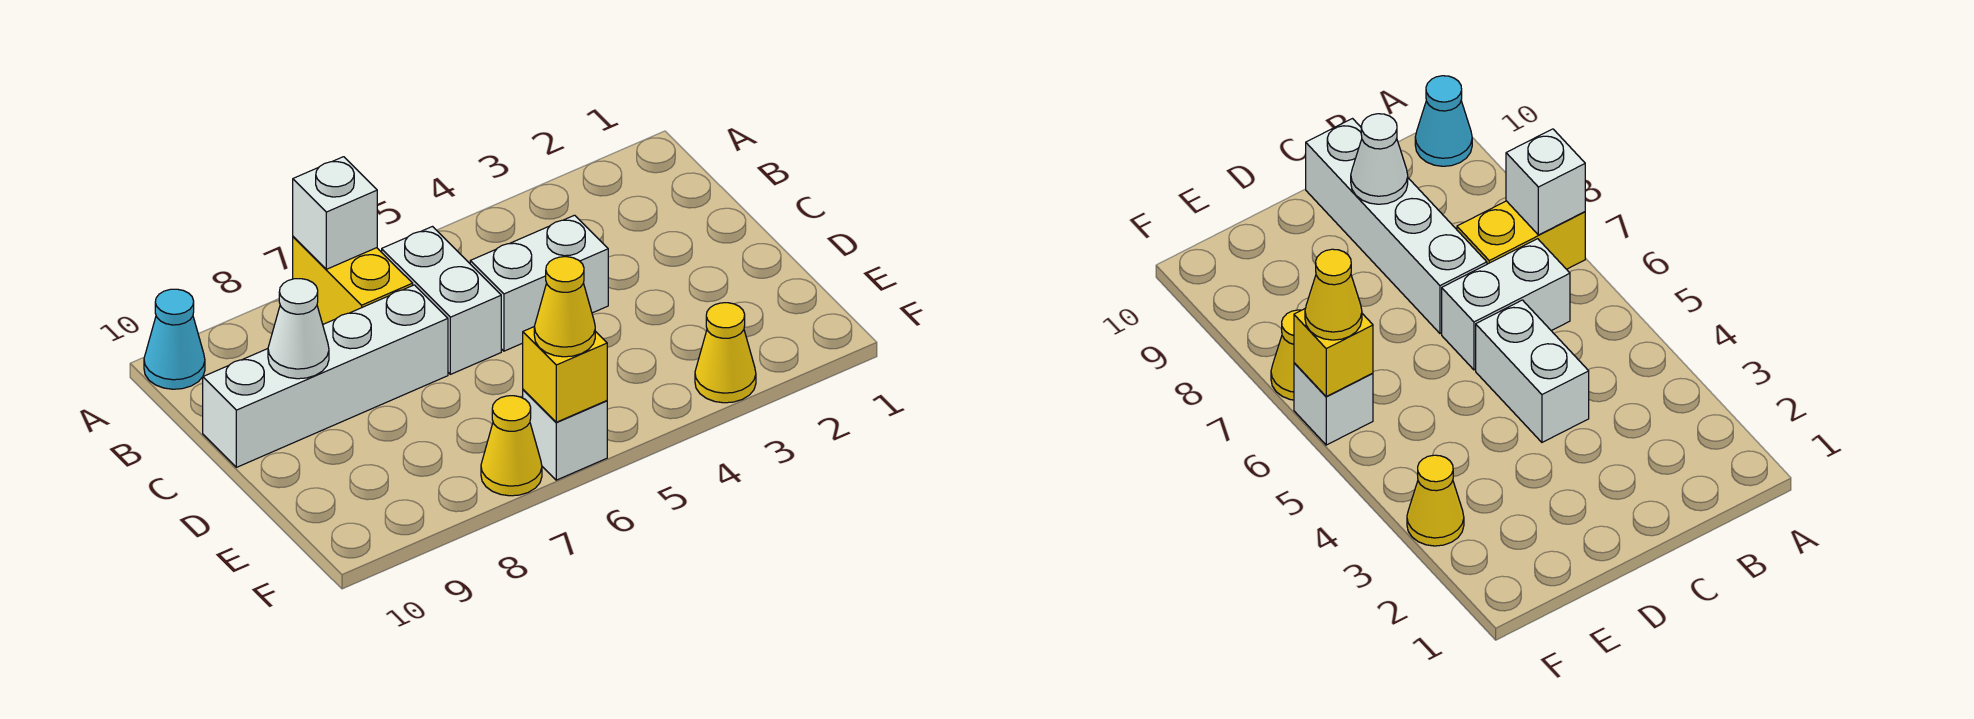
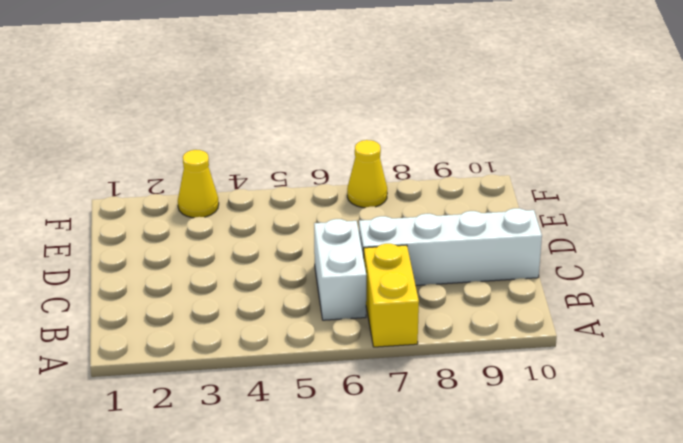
none -> cyan 1x1 cone [144,289,205,389]
none -> white 1x2 brick [470,215,608,351]
none -> white 1x1 brick [523,390,607,480]

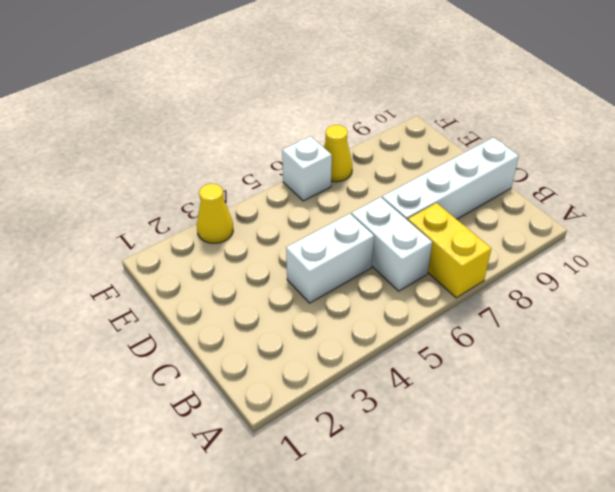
none -> cyan 1x1 cone [144,289,205,389]
none -> white 1x1 brick [293,157,377,269]
none -> white 1x1 cone [268,279,329,379]

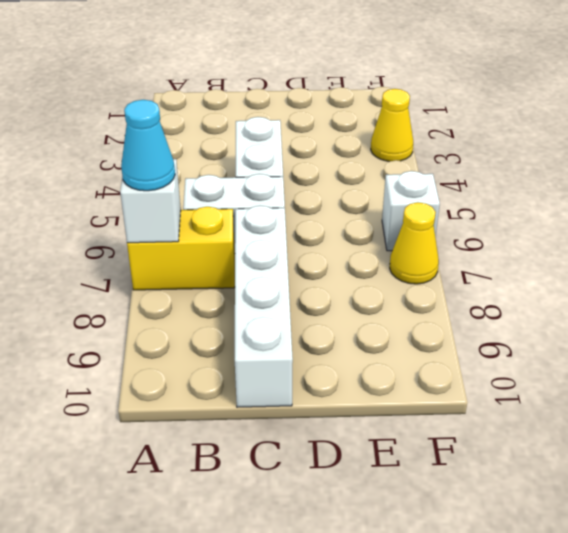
cyan 1x1 cone [121,100,175,191] -> cyan 1x1 cone moved to [144,289,205,389]
none -> white 1x1 cone [268,279,329,379]
none -> yellow 1x1 brick [523,327,607,422]
none -> yellow 1x1 cone [534,257,595,357]

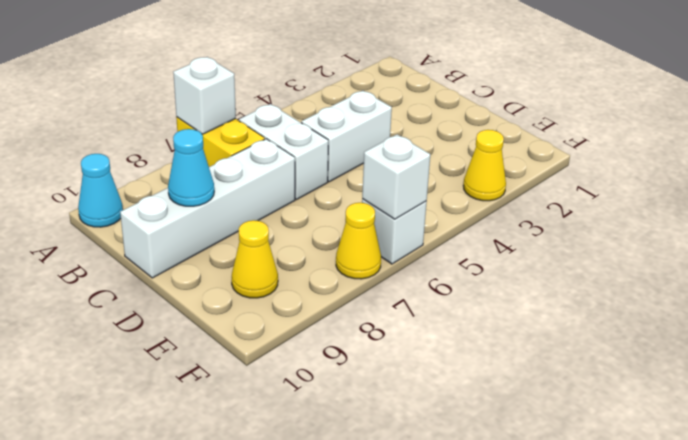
cyan 1x1 cone [168,129,214,206] -> white 1x1 cone [268,279,329,379]
yellow 1x1 cone [232,220,278,298] -> yellow 1x1 cone moved to [534,257,595,357]
white 1x1 brick [362,135,430,219] -> yellow 1x1 brick [523,327,607,422]

